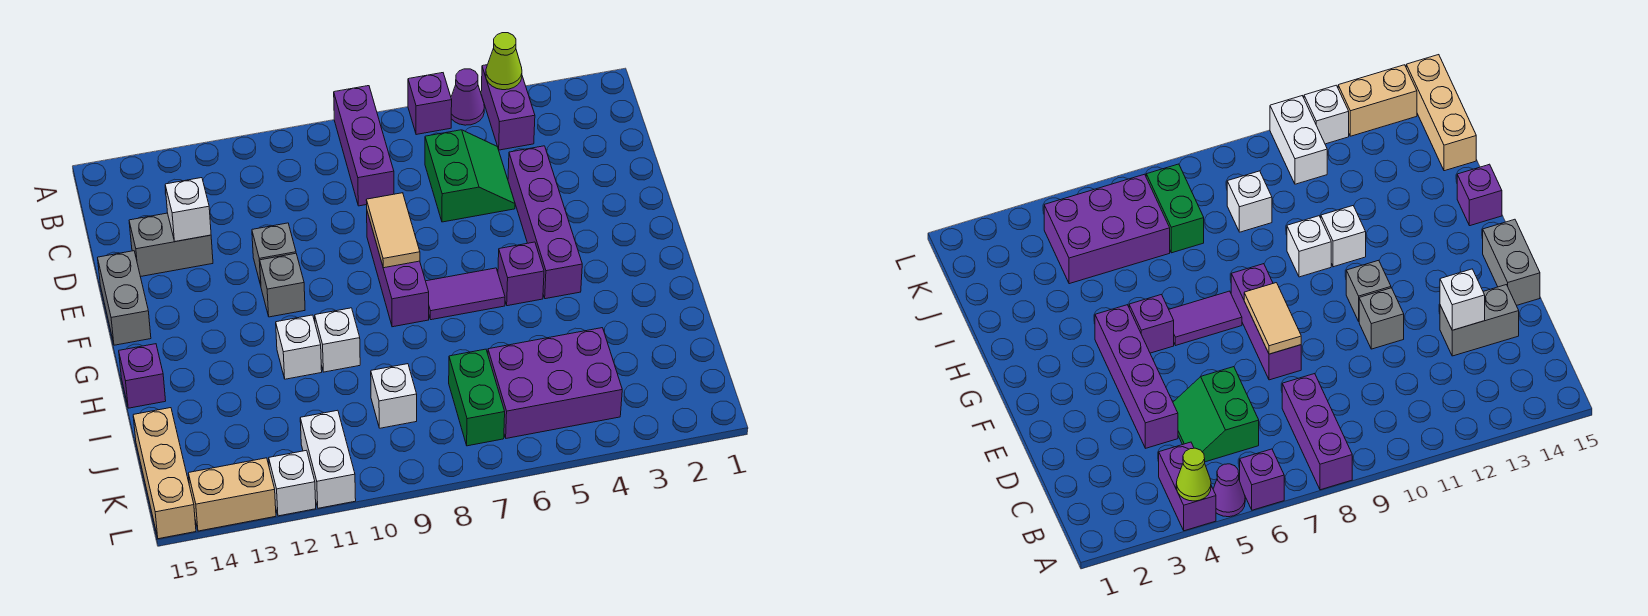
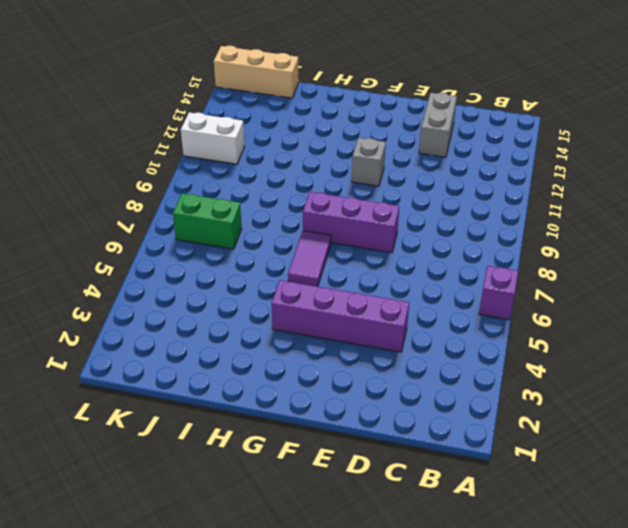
none -> purple 1x2 brick [481,65,535,150]
none -> purple 1x1 cone [451,69,484,125]
none -> purple 1x3 brick [334,86,394,206]

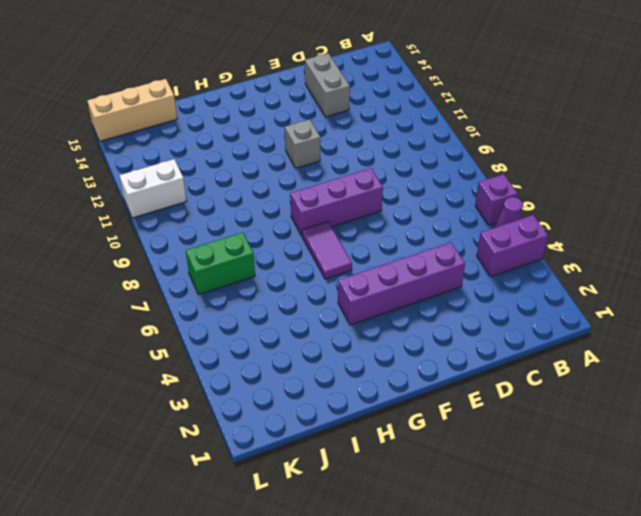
none -> purple 1x3 brick [334,86,394,206]
none -> green 2x2 slope [425,130,515,222]
none -> grey 1x1 brick [252,223,296,285]

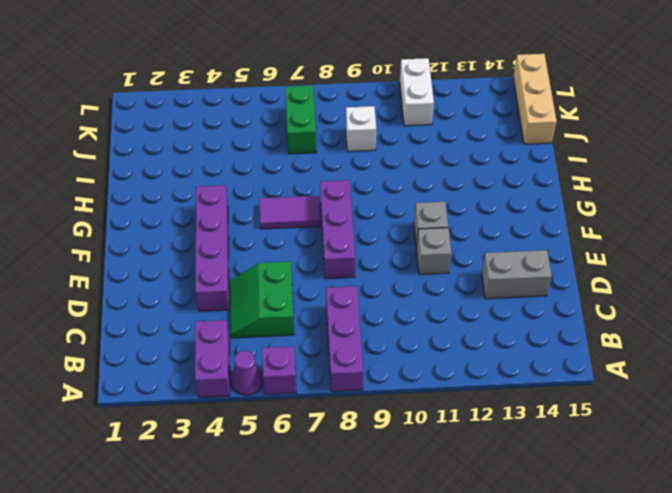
none -> grey 1x2 brick [98,251,151,345]
none -> purple 1x1 brick [498,242,544,306]
none -> white 1x1 brick [315,308,360,372]

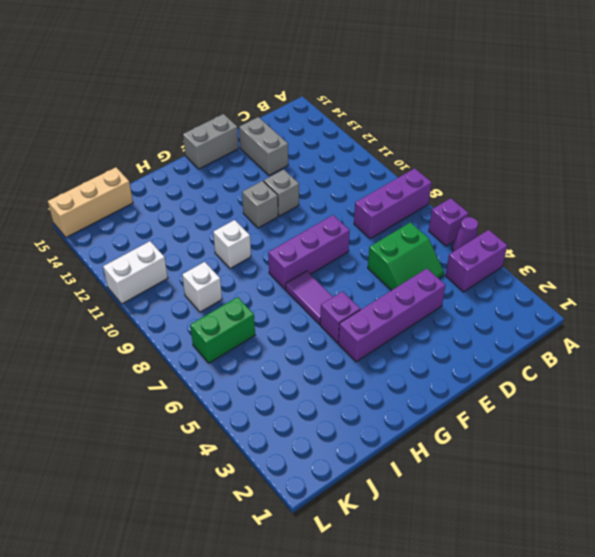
none -> white 1x1 brick [276,315,322,379]
none -> purple 1x1 brick [119,344,166,408]
none -> purple 2x3 brick [488,328,622,438]

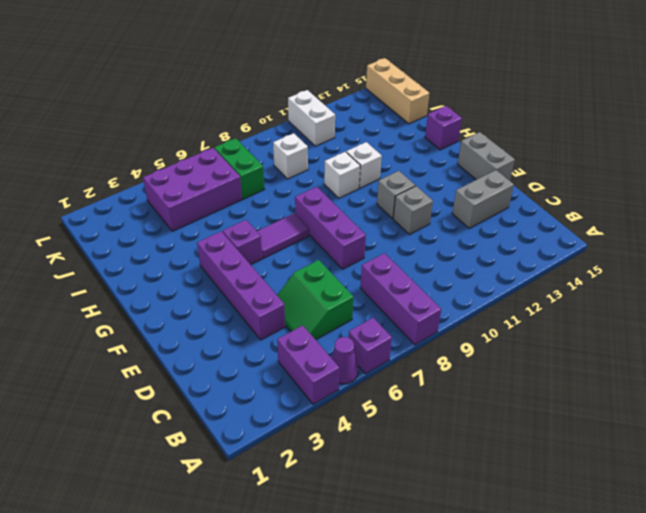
none -> white 1x1 brick [269,450,316,516]
none -> tan 1x2 brick [188,458,276,531]
none -> lime 1x1 cone [486,33,522,90]

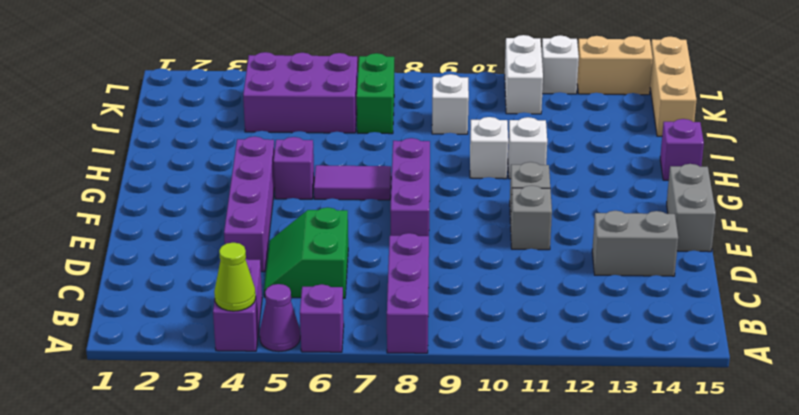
none -> white 1x1 brick [165,178,211,241]
none -> tan 1x2 tile [366,193,420,268]

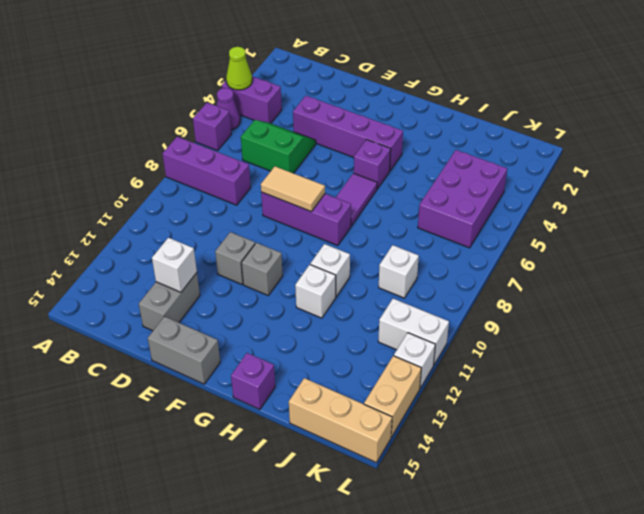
none -> green 1x2 brick [449,349,505,446]

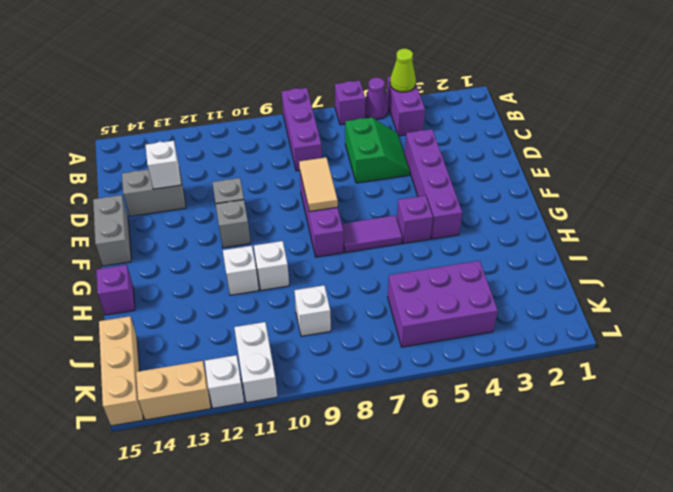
none -> green 1x2 brick [449,349,505,446]

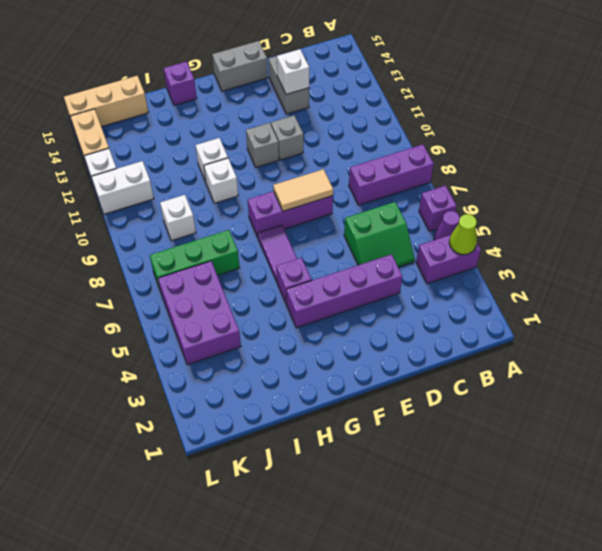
green 1x3 brick [150,230,240,291] -> green 1x2 brick [449,349,505,446]

